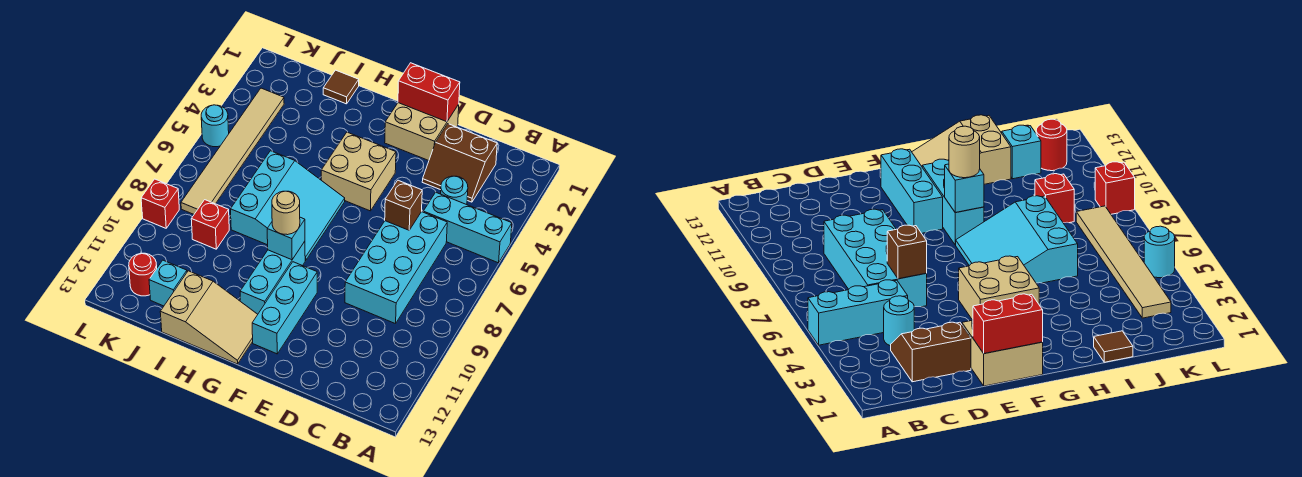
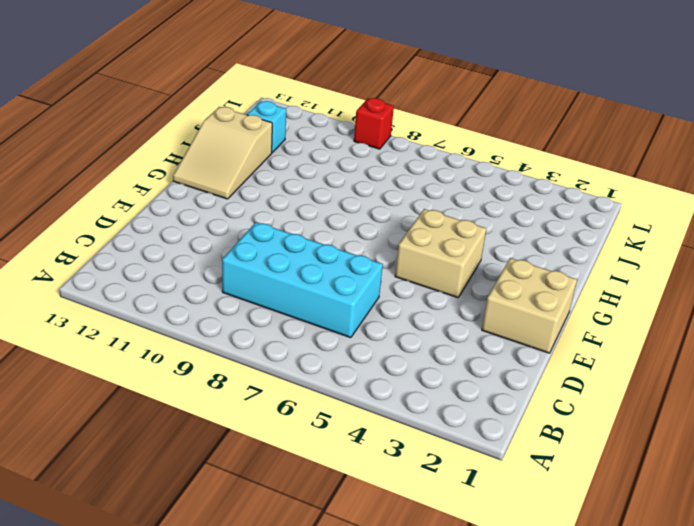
none -> cyan 1x3 brick [423,192,512,263]
none -> brown 2x2 slope [422,124,497,202]
none -> cyan 1x1 round brick [441,176,468,205]

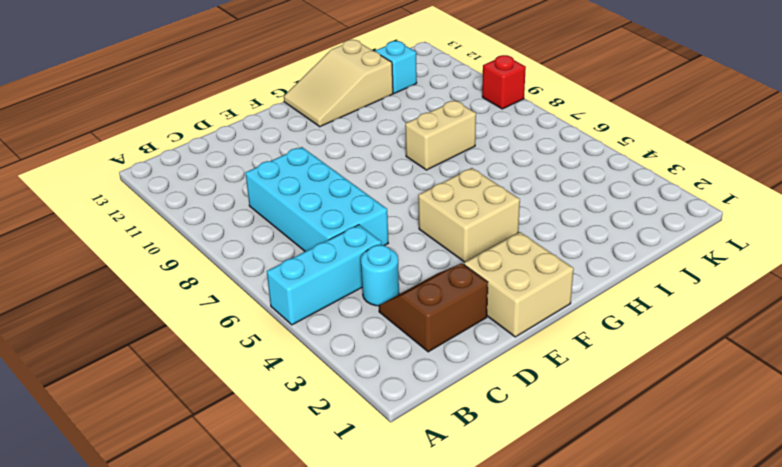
tan 1x2 brick [405,101,476,170] -> cyan 3x3 slope [231,151,345,261]
none -> cyan 1x3 brick [252,262,317,354]
none -> cyan 1x3 brick [240,241,305,314]
none -> brown 1x1 tile [323,70,359,104]

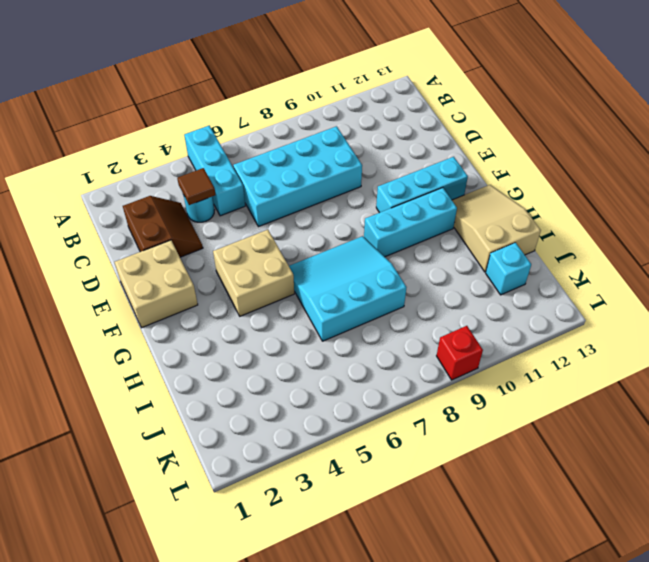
brown 1x1 tile [177,168,216,205] -> brown 1x1 tile moved to [323,70,359,104]
none -> red 1x1 brick [191,200,229,249]
none -> tan 1x6 tile [181,88,284,214]
none -> red 1x1 round brick [129,253,157,296]

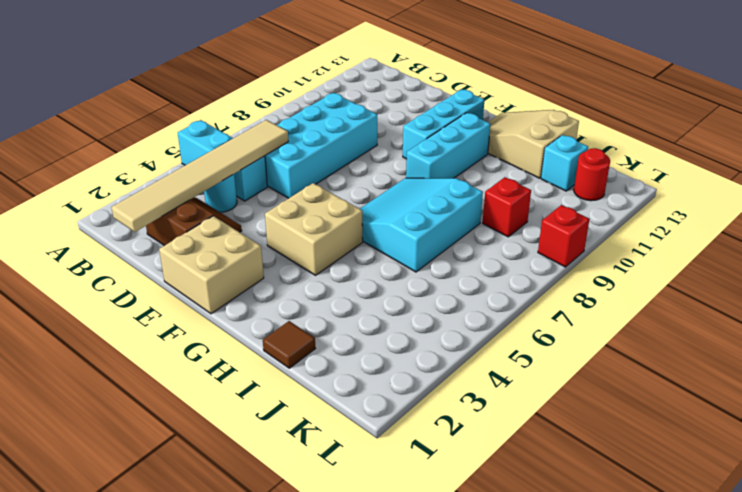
tan 1x6 tile [111,120,288,232] -> tan 1x6 tile moved to [181,88,284,214]
none -> cyan 1x1 round brick [201,105,229,147]
none -> brown 1x1 brick [385,180,422,230]
none -> red 1x2 brick [398,63,460,122]

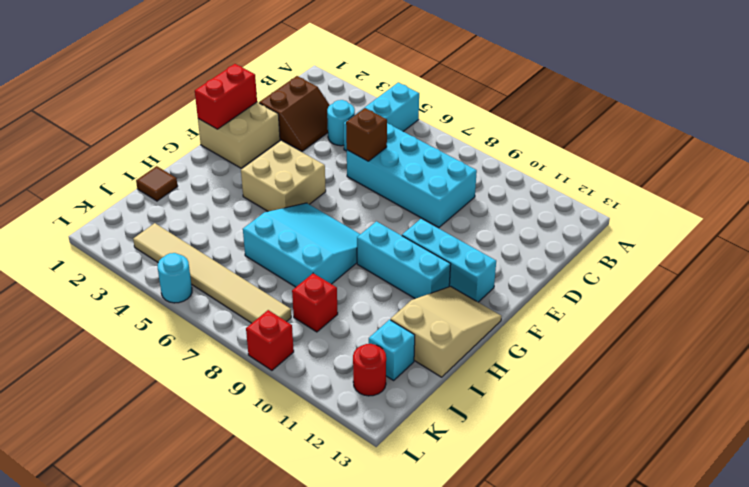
none -> cyan 1x1 brick [267,217,305,260]
none -> tan 1x1 round brick [272,191,300,235]

